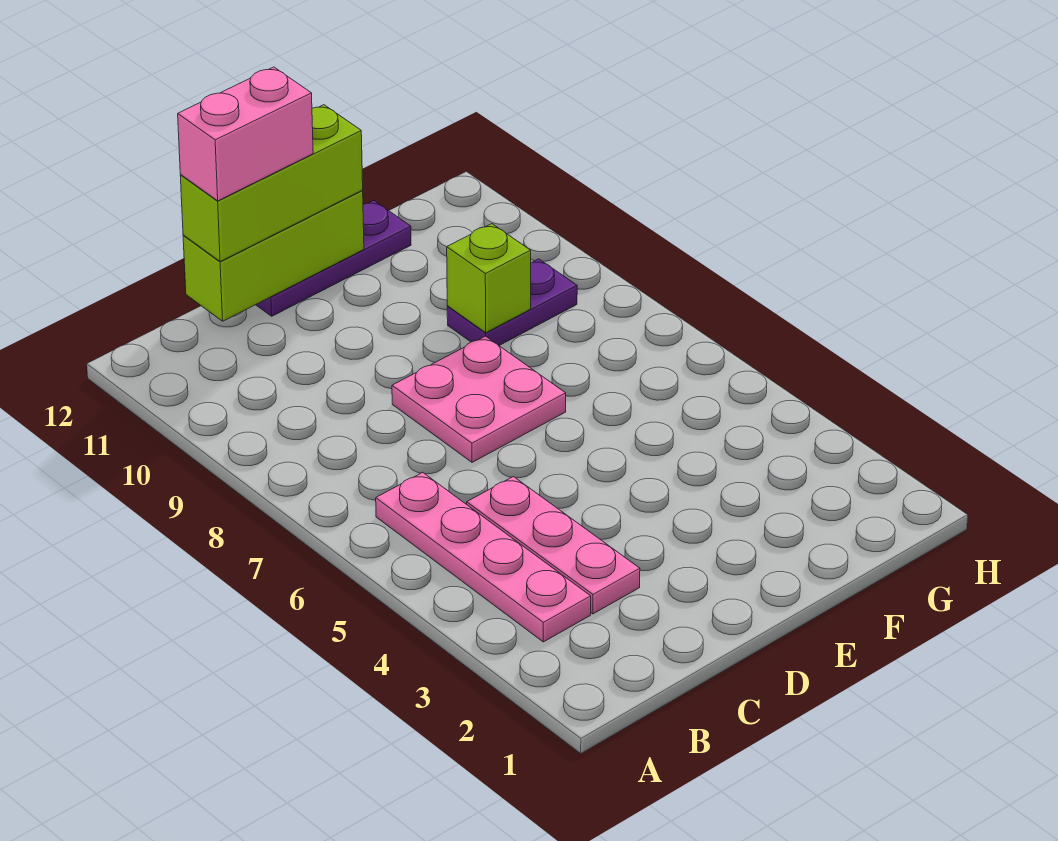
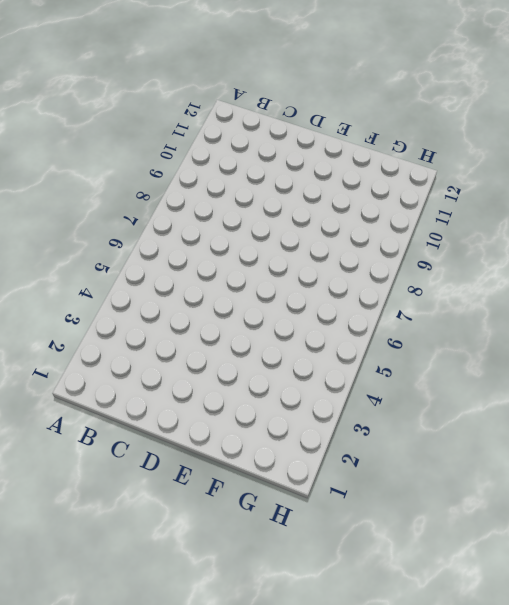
none -> pink 1x4 plate [376,472,591,642]
none -> pink 1x3 plate [467,476,640,614]

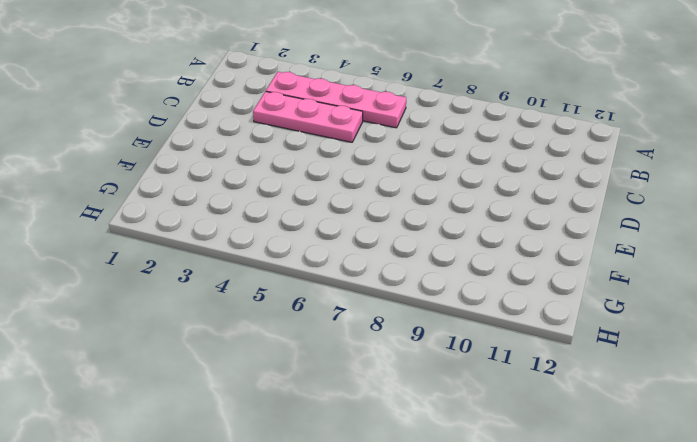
none -> pink 2x2 plate [392,336,566,462]
none -> purple 1x3 plate [256,200,411,316]

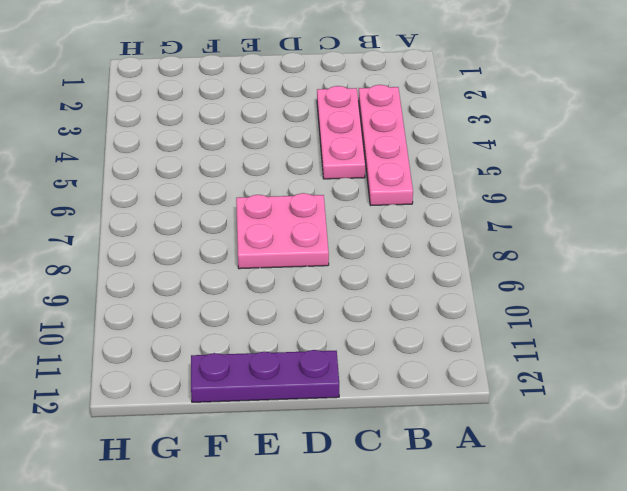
none -> purple 1x2 plate [447,259,577,345]
none -> lime 1x3 brick [183,191,364,321]

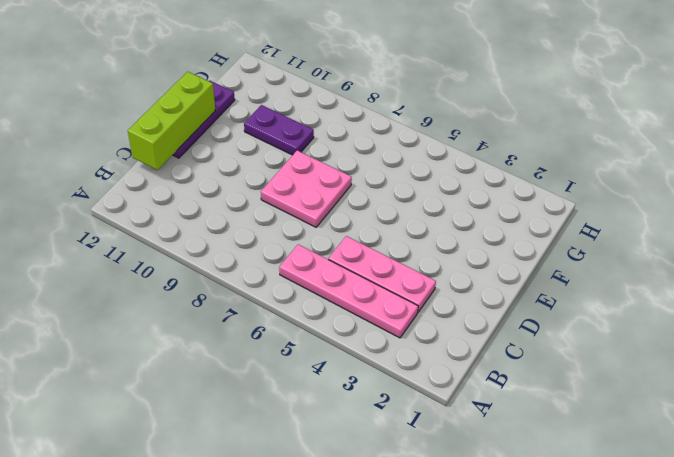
purple 1x2 plate [244,105,314,155] -> purple 1x2 plate turned to [447,259,577,345]
none -> lime 1x1 brick [447,224,531,333]
none -> lime 1x3 brick [180,105,363,262]

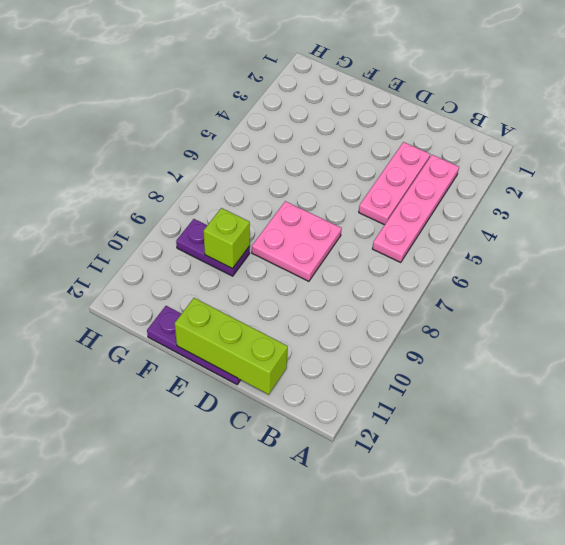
none -> lime 1x3 brick [180,105,363,262]
none -> pink 1x2 brick [178,67,313,201]

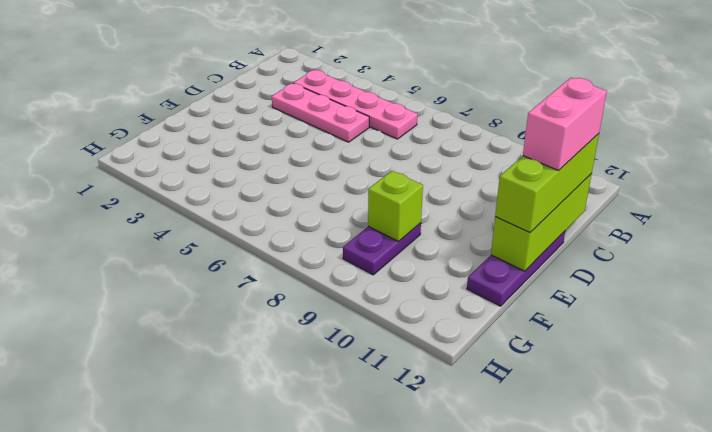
none -> pink 2x2 plate [392,336,566,462]

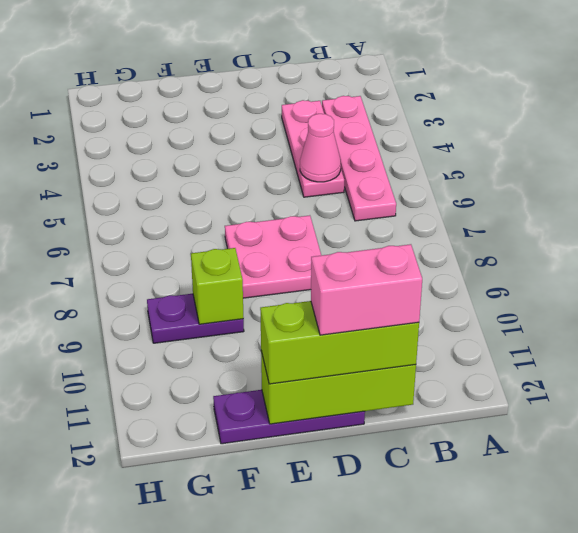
pink 1x1 cone [300,114,341,182] -> none

